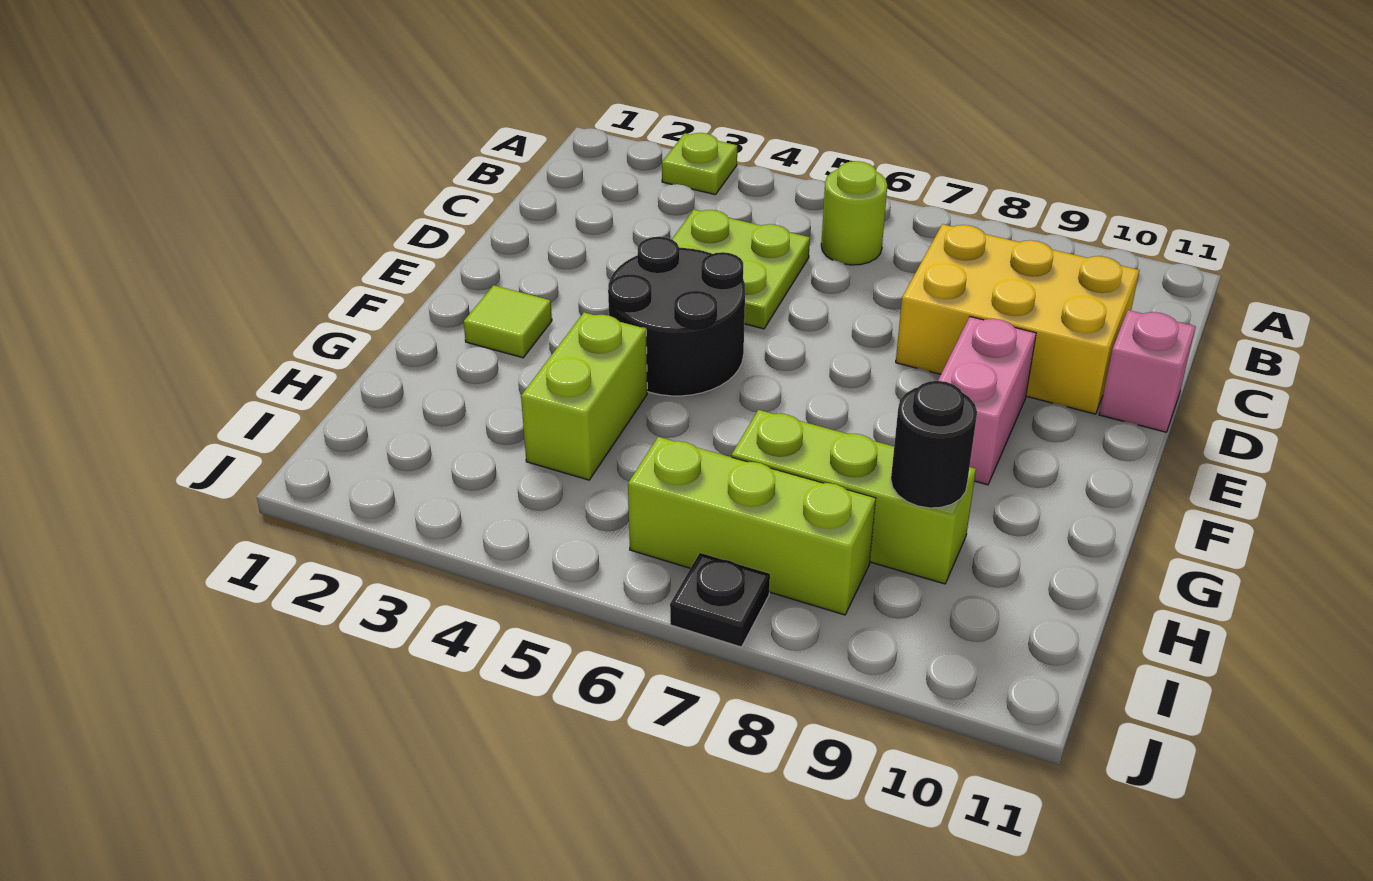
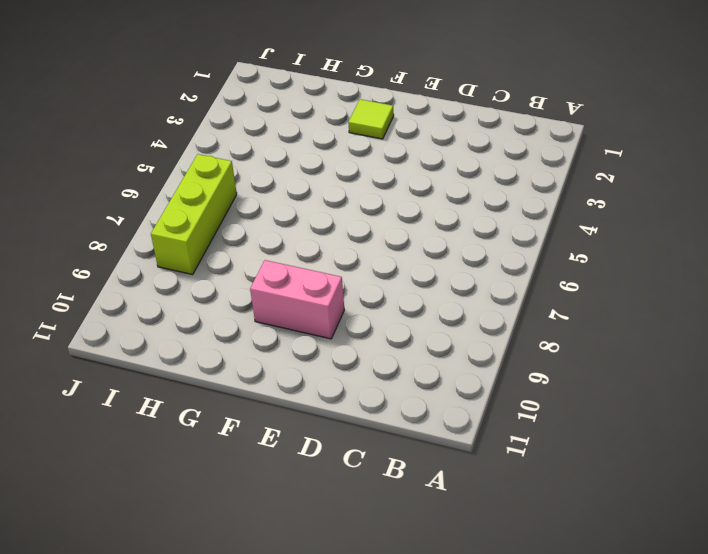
none -> lime 1x1 plate [662,133,737,195]
none -> lime 1x1 round brick [821,161,887,265]
none -> lime 2x2 plate [672,210,810,329]

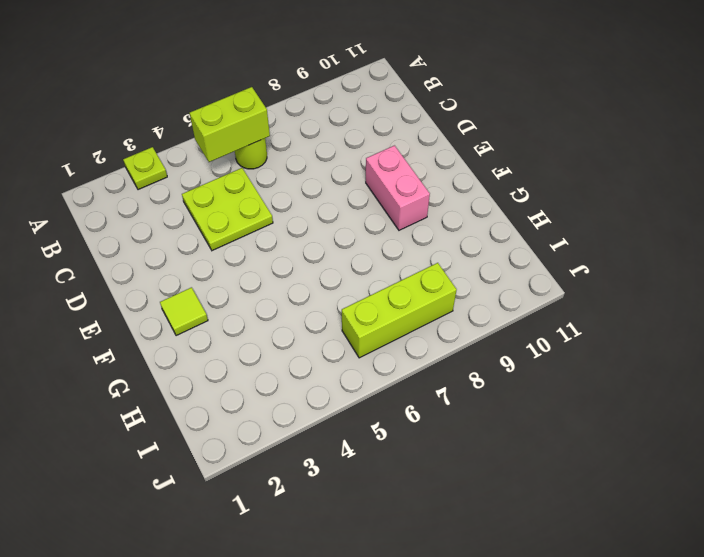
lime 1x2 brick [190,87,270,162] -> lime 1x2 brick turned to [521,312,647,480]
none -> yellow 2x3 brick [896,224,1139,414]
none -> pink 1x1 brick [1099,310,1196,432]
none -> black 2x2 round brick [608,237,745,396]

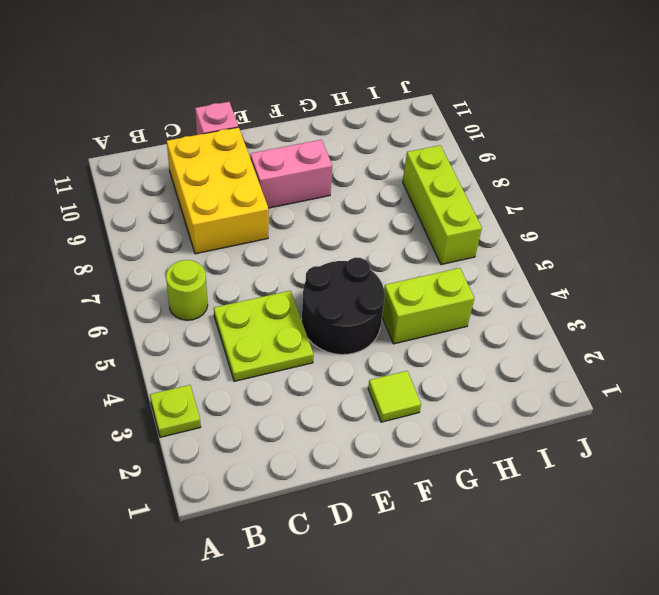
none -> lime 1x3 brick [731,410,976,584]
none -> black 1x1 plate [670,553,770,647]
none -> black 1x1 round brick [891,381,977,508]

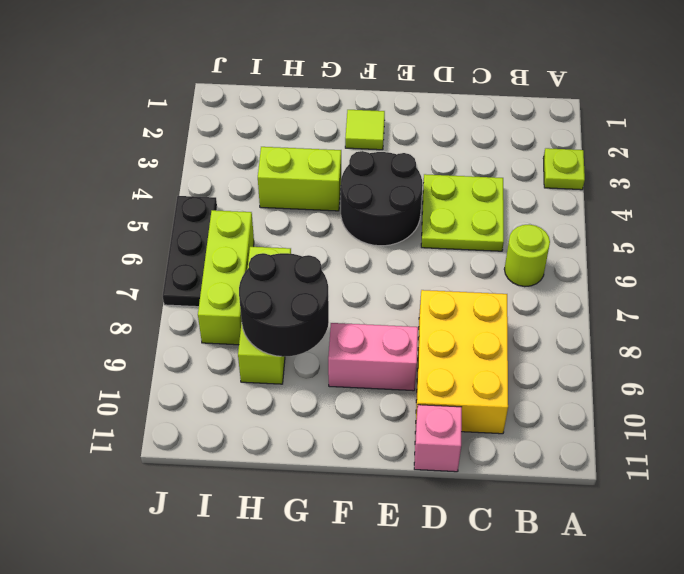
black 2x2 round brick [239,253,329,357] -> black 1x1 round brick [891,381,977,508]
black 1x3 plate [163,196,217,307] -> black 1x1 plate [670,553,770,647]

